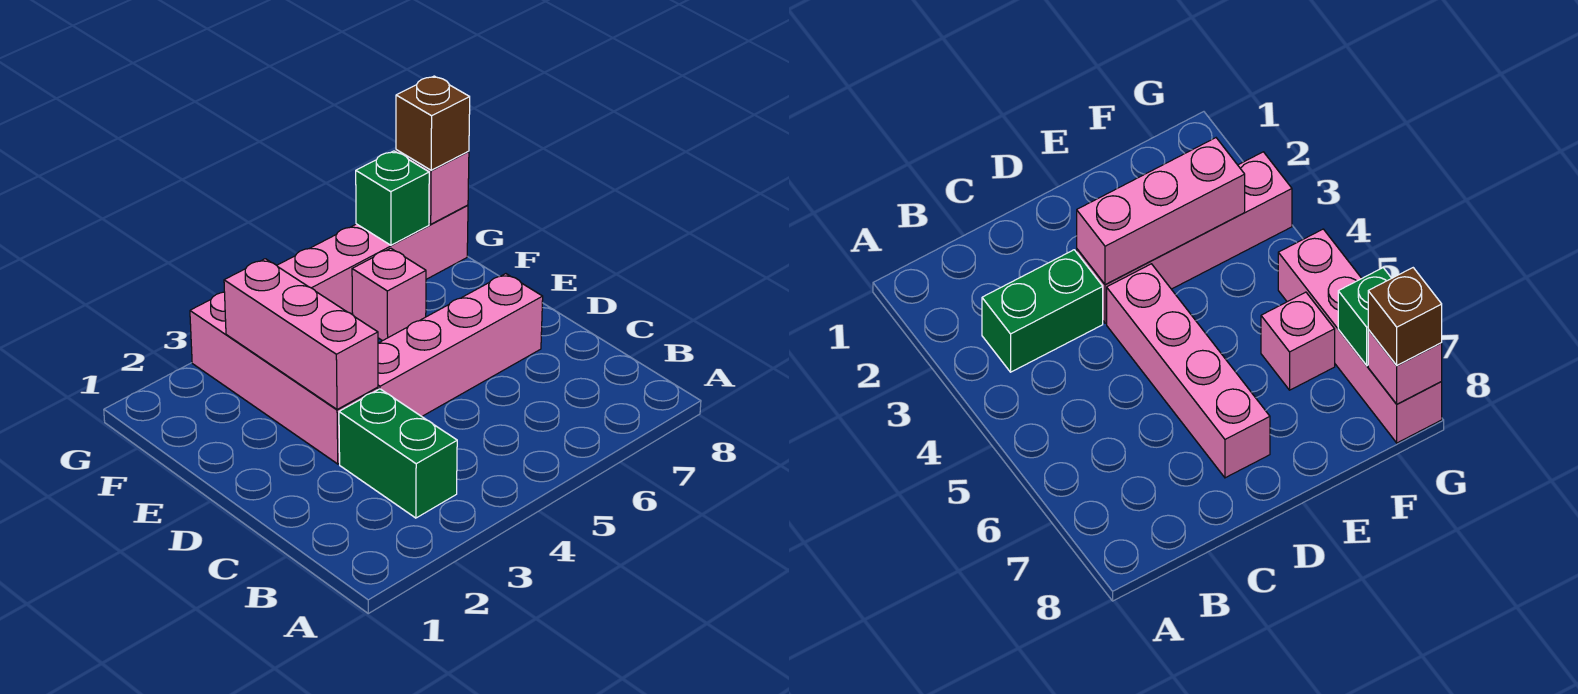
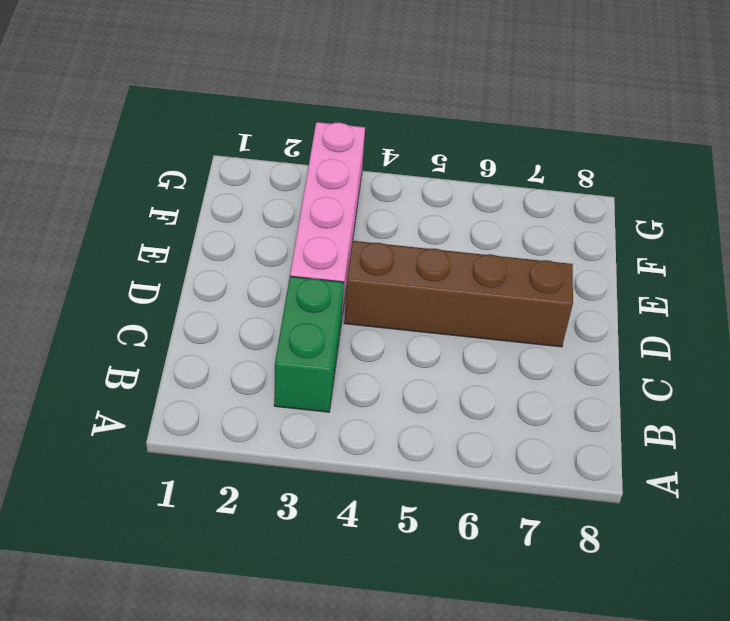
brown 1x4 brick [344,241,573,347] -> pink 1x4 brick [378,274,543,416]
none -> pink 1x1 brick [352,248,426,341]
none -> pink 1x4 brick [277,205,468,315]

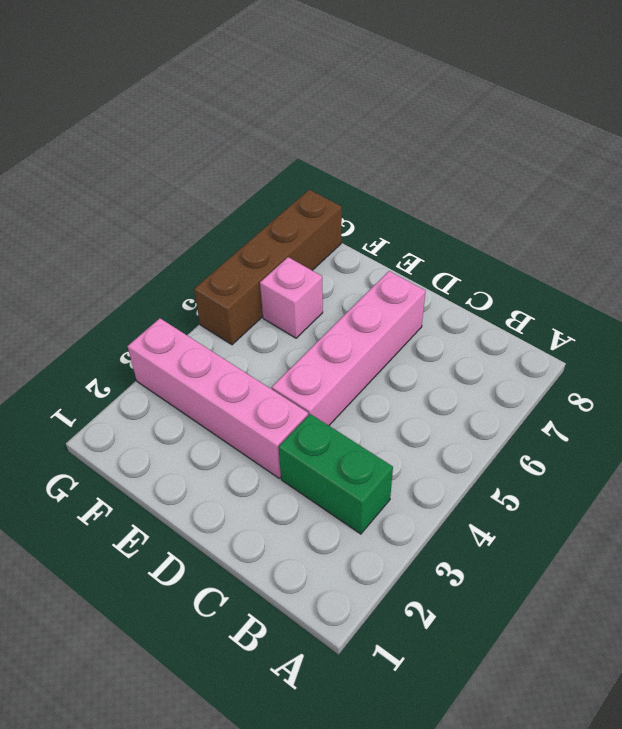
brown 1x4 brick [194,190,342,345] -> pink 1x4 brick [277,205,468,315]
none -> pink 1x3 brick [224,259,378,410]
none -> green 1x1 brick [356,151,429,245]

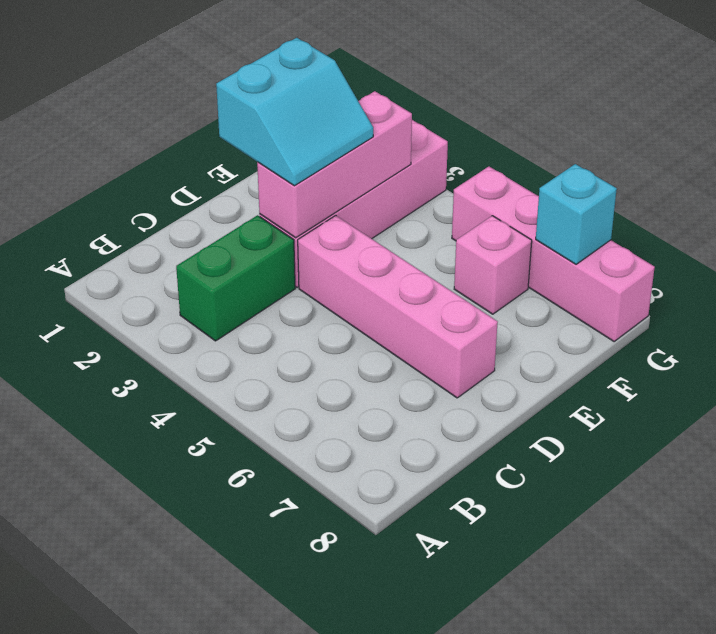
cyan 2x2 slope [216,38,373,186] -> none
cyan 1x1 brick [536,164,617,264] -> green 1x1 brick [356,151,429,245]
none -> pink 1x1 brick [396,150,469,224]
none -> brown 1x1 brick [396,76,470,170]

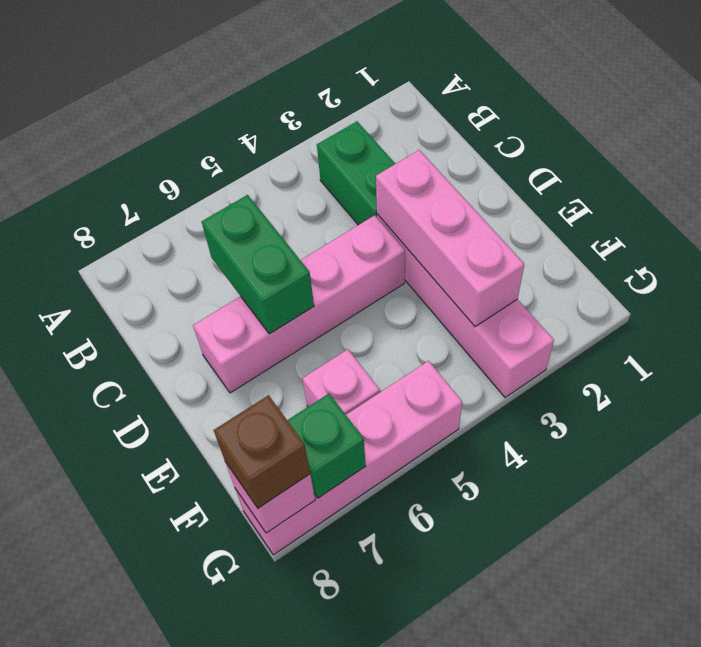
green 1x2 brick [202,195,314,334] -> none

